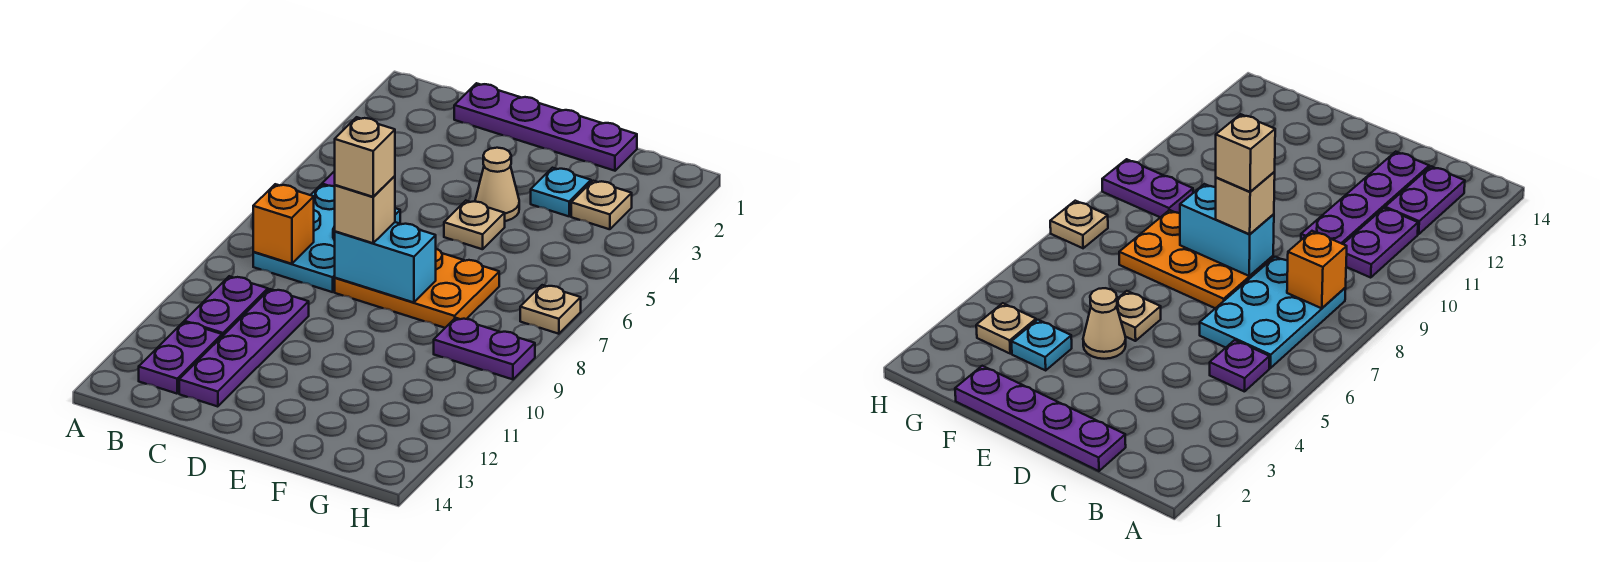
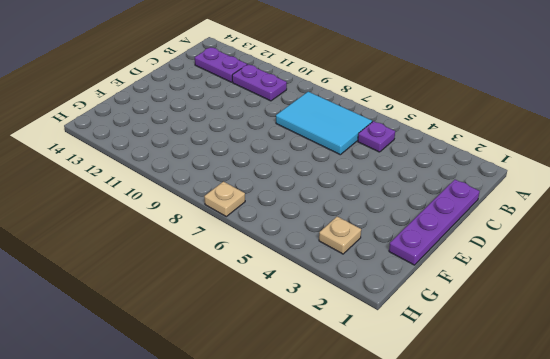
cyan 2x3 tile [276,92,372,155] -> cyan 2x3 plate [253,185,400,292]
none -> purple 1x4 plate [179,289,309,407]
none -> orange 2x3 plate [335,249,499,328]
none -> tan 1x1 cone [475,148,519,221]

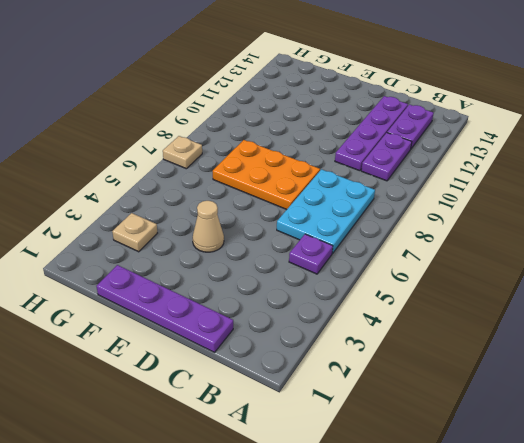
none -> tan 1x1 plate [444,201,505,249]
none -> cyan 1x1 plate [531,168,591,216]
none -> purple 1x2 plate [434,318,535,379]

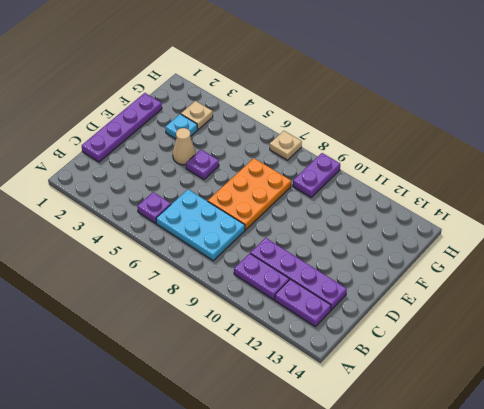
purple 1x1 plate [186,150,219,180] -> tan 1x1 plate [444,201,505,249]
none -> orange 1x1 brick [253,184,314,264]
none -> cyan 1x2 brick [335,222,436,302]
none -> tan 1x1 brick [335,176,395,243]

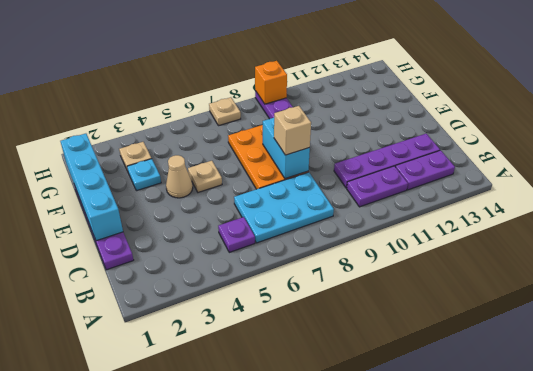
cyan 1x4 brick [60,134,123,241] -> none
orange 1x1 brick [255,61,287,104] -> orange 1x1 brick moved to [253,184,314,264]
none -> tan 1x1 brick [335,117,395,197]

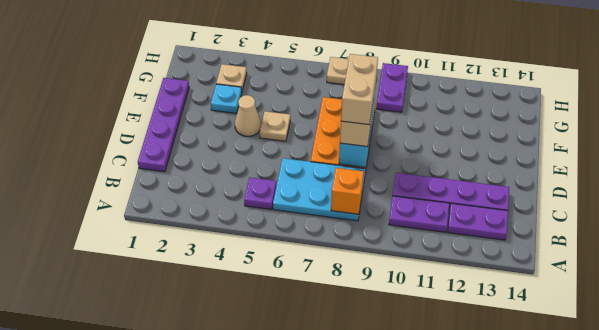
tan 1x2 brick [341,54,378,125] -> tan 1x1 brick [335,117,395,197]

